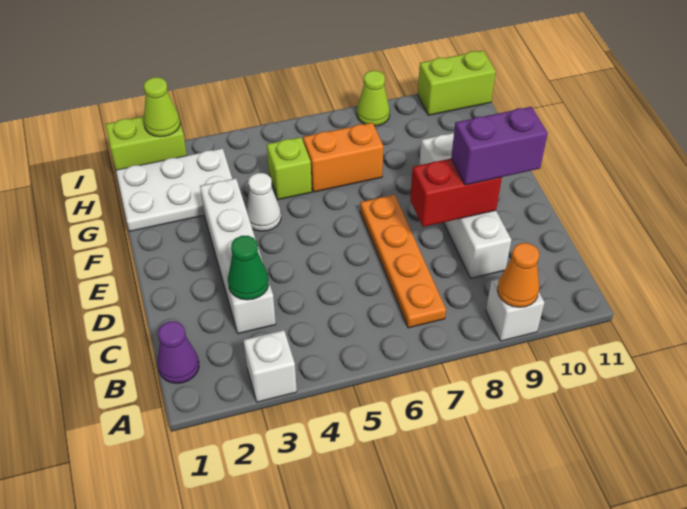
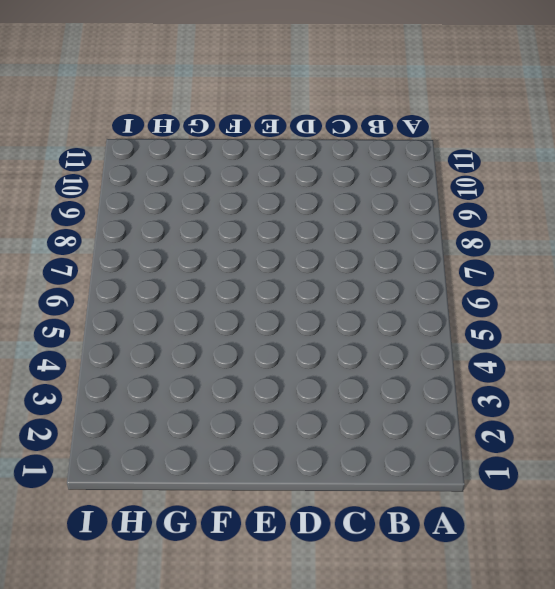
none -> white 1x1 brick [244,330,297,402]
none -> white 1x1 brick [486,279,544,341]
none -> purple 1x1 cone [158,321,199,383]

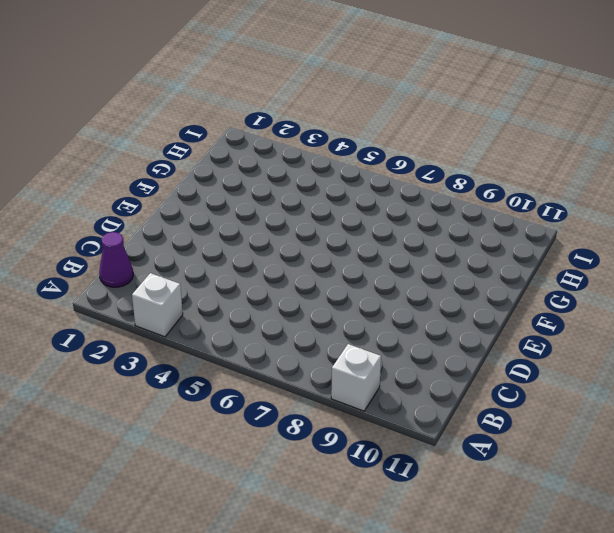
none -> orange 1x4 plate [360,195,446,328]
none -> white 1x4 brick [200,178,276,334]
none -> white 1x4 brick [419,133,511,278]

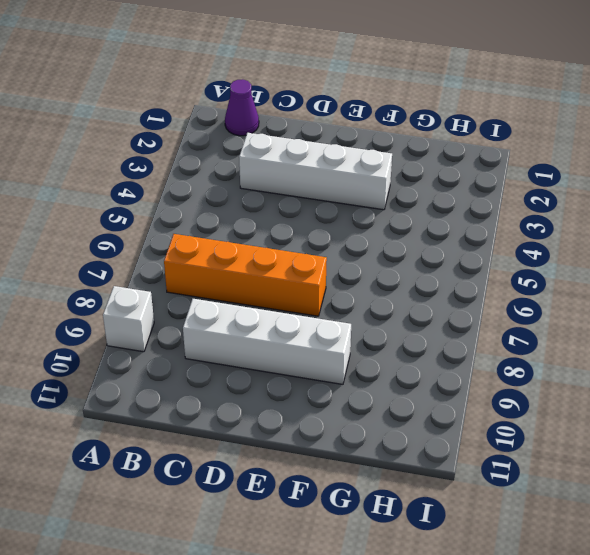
orange 1x4 brick [164,234,327,316] -> orange 1x4 plate [360,195,446,328]
none -> white 1x1 brick [244,330,297,402]
none -> white 1x1 cone [246,173,281,231]
none -> white 2x3 plate [116,148,232,231]

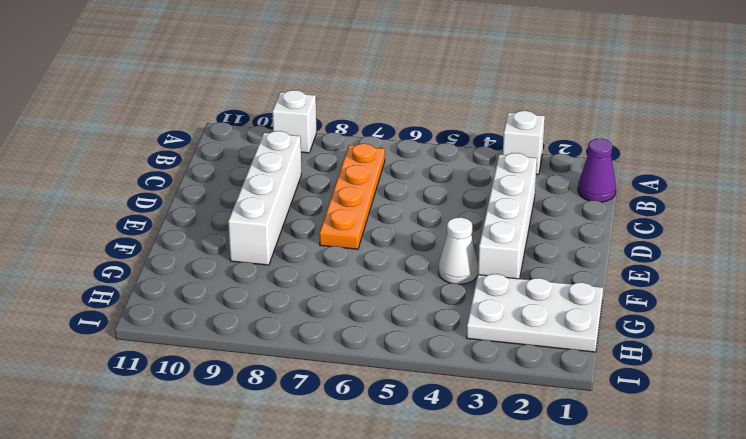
none -> lime 1x1 brick [267,137,312,200]
none -> orange 1x2 brick [303,123,383,192]
none -> lime 1x2 brick [106,116,187,170]

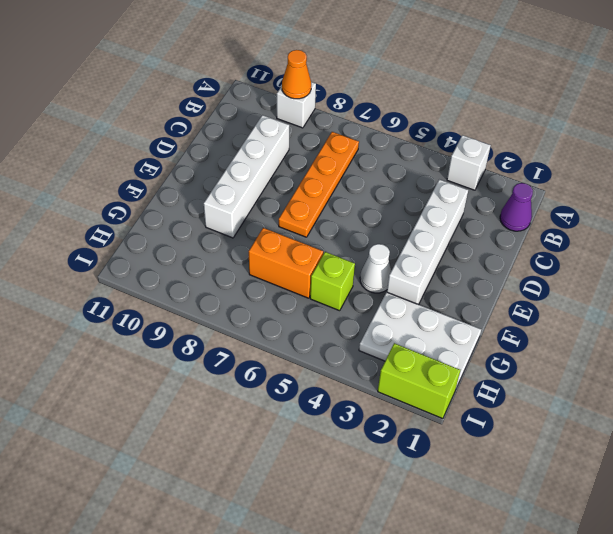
none -> lime 1x1 cone [357,71,390,126]
none -> lime 1x2 brick [418,51,496,115]
none -> green 1x1 cone [228,236,269,300]

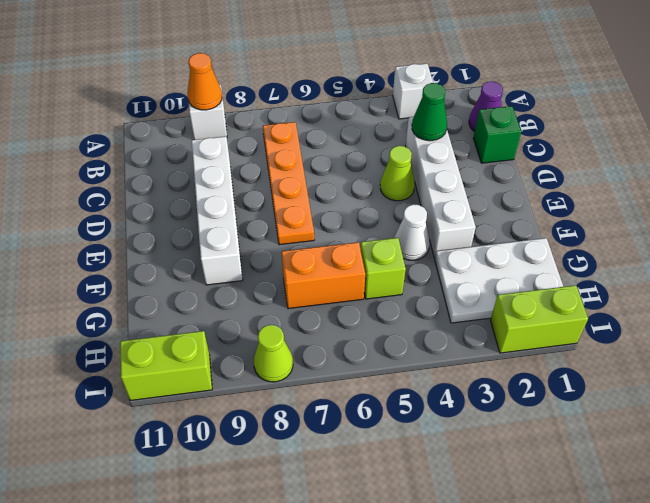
green 1x1 brick [473,106,521,163] -> none
lime 1x1 cone [380,146,415,201] -> lime 1x1 cone moved to [144,77,180,137]
none -> red 1x2 brick [410,159,502,227]
none -> purple 1x2 brick [451,107,548,185]

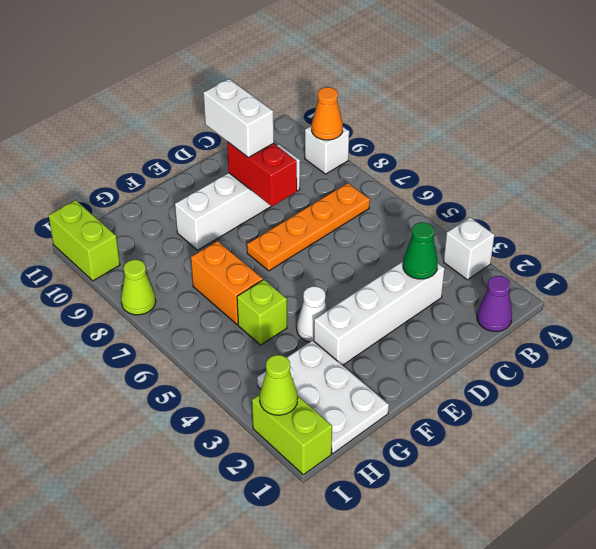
white 1x2 brick [203,79,274,157] -> purple 1x2 brick [451,107,548,185]

